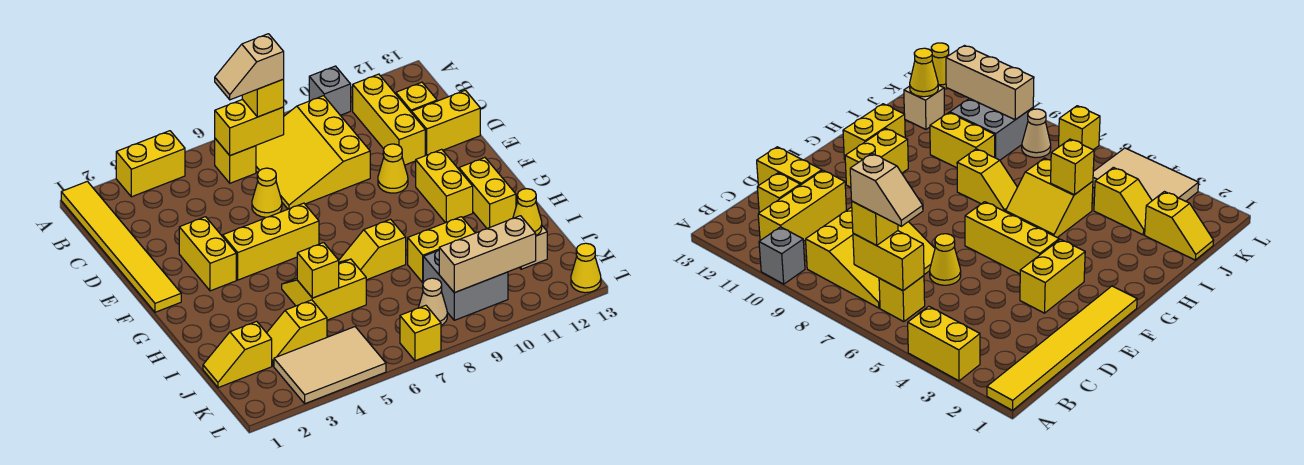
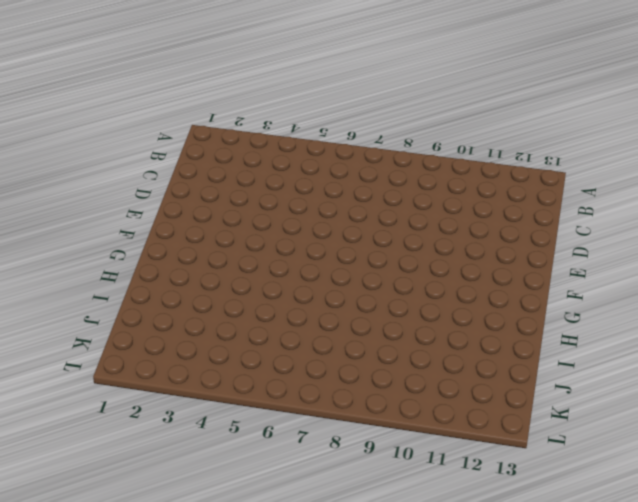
none -> yellow 1x6 tile [61,181,181,312]
none -> yellow 1x2 brick [116,131,185,197]
none -> grey 1x1 brick [309,66,351,115]
none -> yellow 1x1 brick [215,139,256,183]

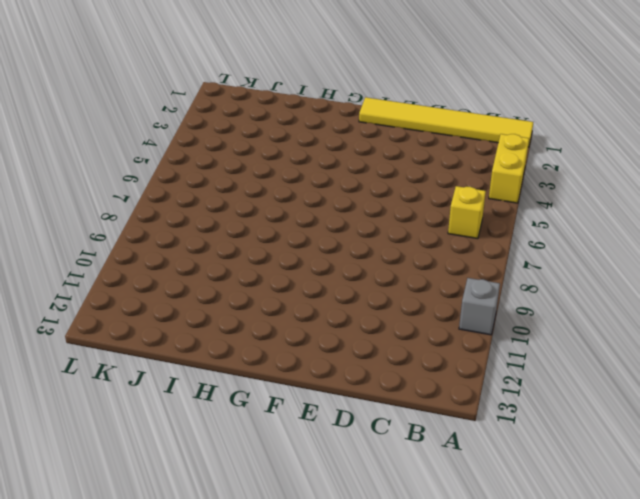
none -> yellow 3x3 slope [256,96,370,209]
none -> yellow 1x3 brick [353,74,425,165]
none -> yellow 1x1 brick [396,82,437,113]
none -> yellow 1x1 cone [252,168,282,217]

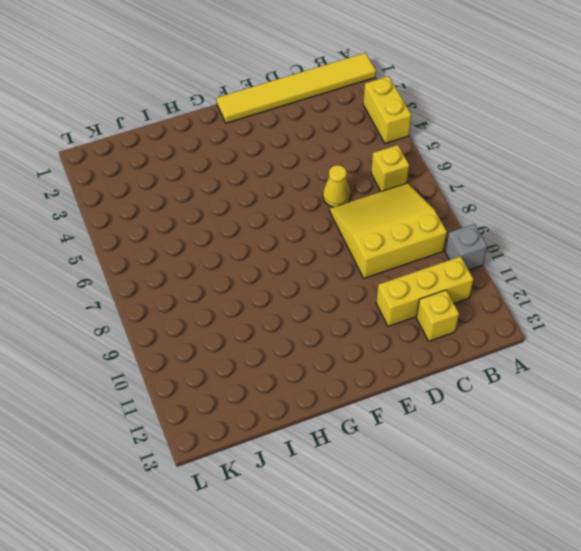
none -> yellow 1x2 brick [412,90,480,156]
none -> yellow 1x2 brick [179,217,236,291]
none -> yellow 1x1 cone [378,144,408,193]
none -> yellow 1x3 brick [223,203,319,280]

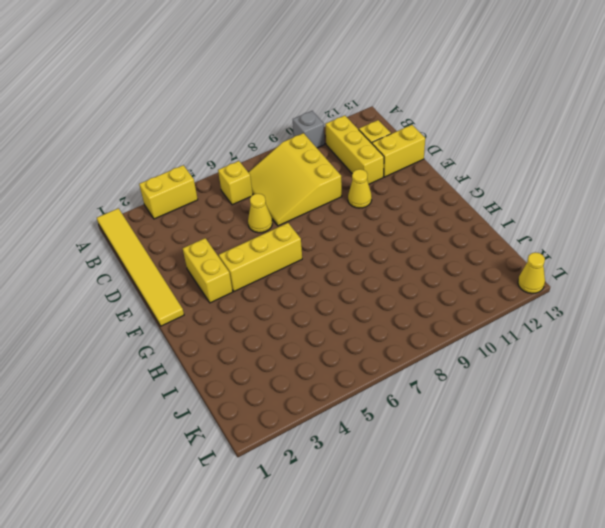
none -> yellow 1x2 brick [416,149,473,223]
none -> yellow 1x2 brick [459,158,516,228]
none -> yellow 2x2 slope [282,259,366,320]
none -> yellow 1x2 slope [339,219,406,280]

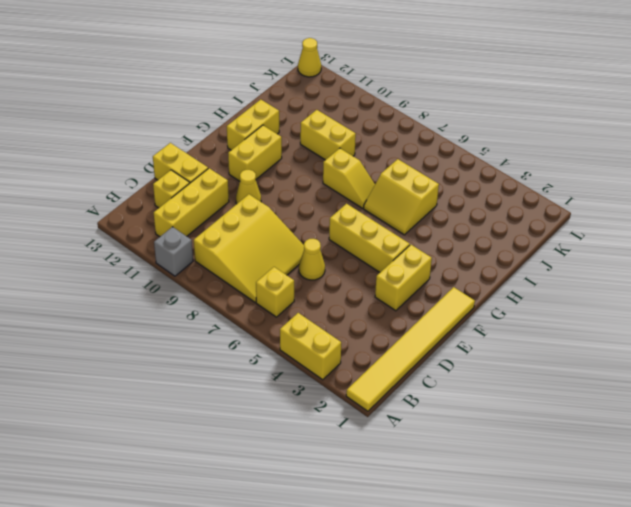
none -> yellow 1x2 slope [203,321,272,388]
none -> yellow 1x2 slope [267,300,327,366]
none -> grey 2x2 brick [423,250,508,320]
none -> tan 1x1 brick [519,226,547,269]

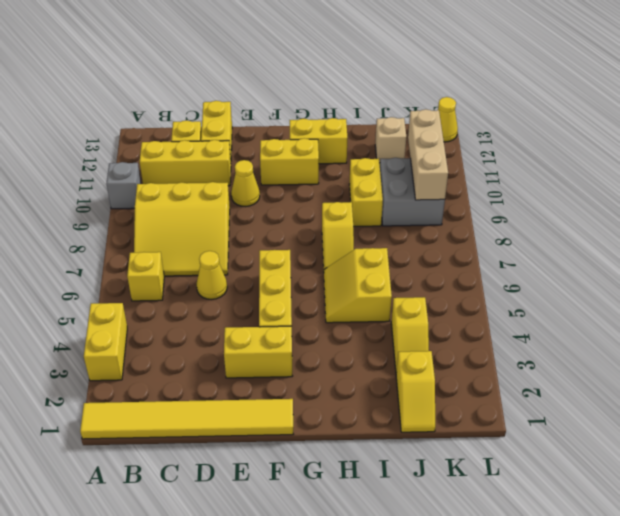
none -> tan 2x3 tile [274,327,386,404]
none -> tan 1x1 cone [418,278,447,325]
none -> yellow 1x1 brick [400,305,441,361]
none -> yellow 1x2 brick [215,99,284,156]

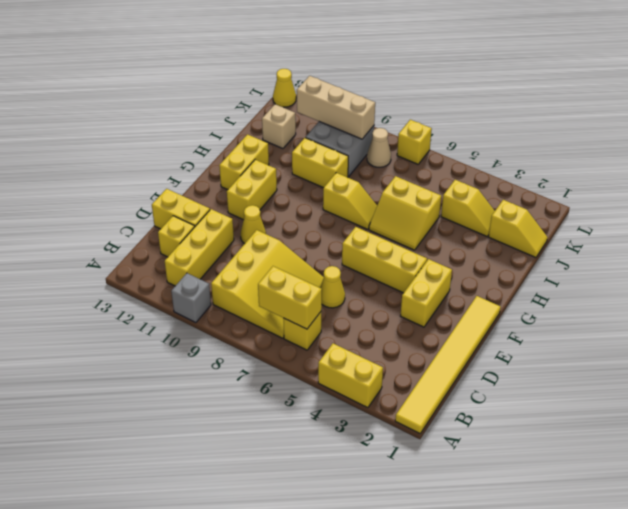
none -> tan 2x3 tile [274,327,386,404]
none -> yellow 1x1 brick [297,243,339,298]
none -> yellow 1x1 cone [513,189,542,235]
none -> yellow 1x1 brick [242,79,284,117]

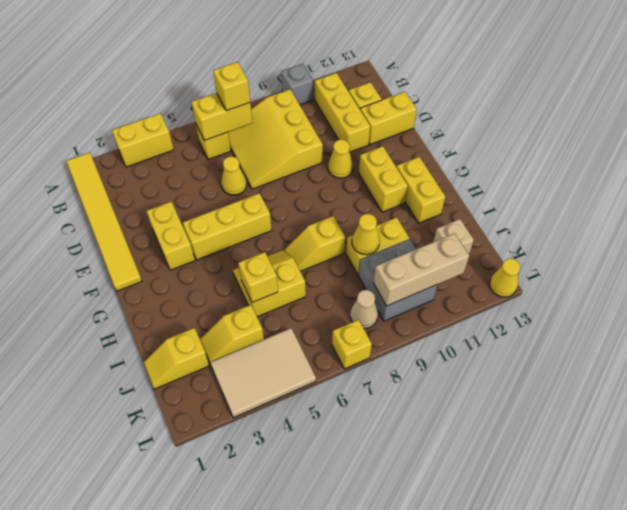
yellow 1x1 cone [352,214,380,255] -> yellow 1x1 cone moved to [513,189,542,235]
none -> tan 1x2 slope [215,34,284,100]

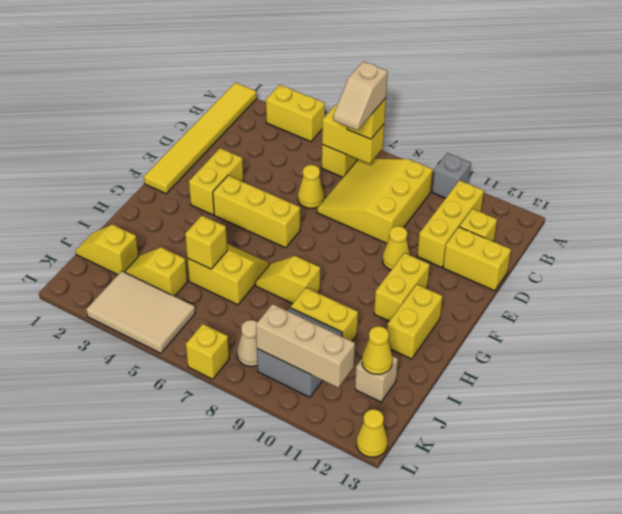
tan 1x2 slope [333,61,388,130] -> tan 1x2 slope turned to [215,34,284,100]

